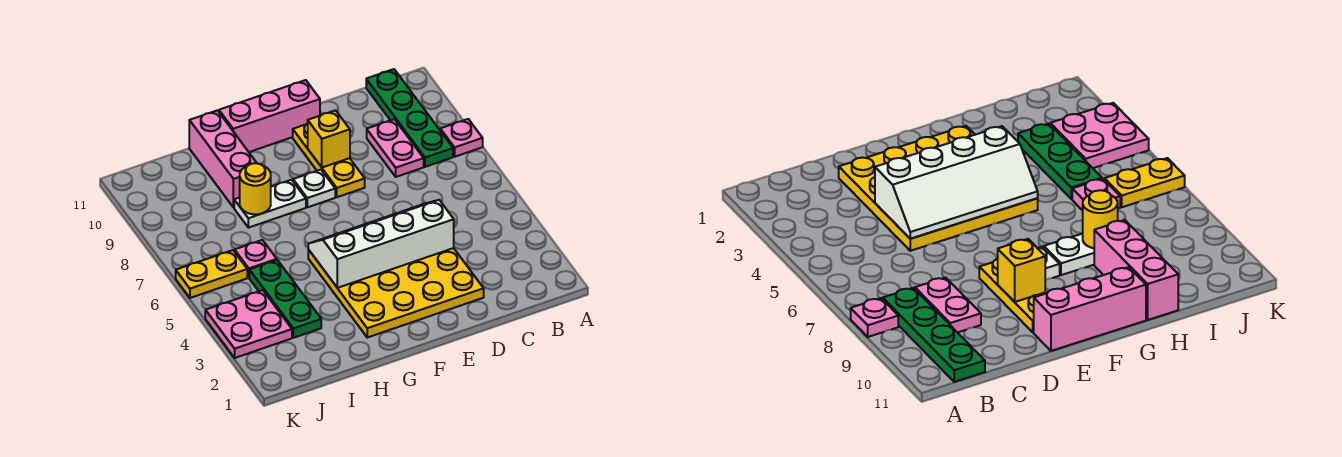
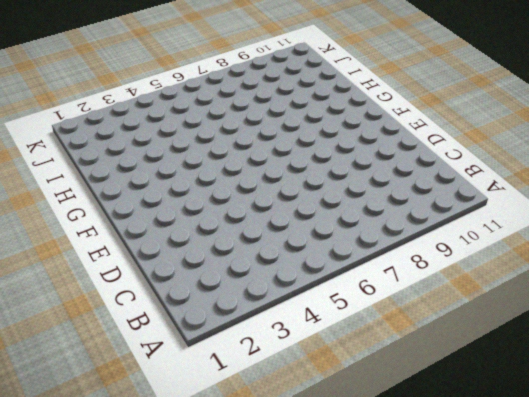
none -> pink 1x1 plate [440,119,483,157]
none -> green 1x4 plate [366,69,453,167]
none -> pink 1x2 plate [367,119,424,177]

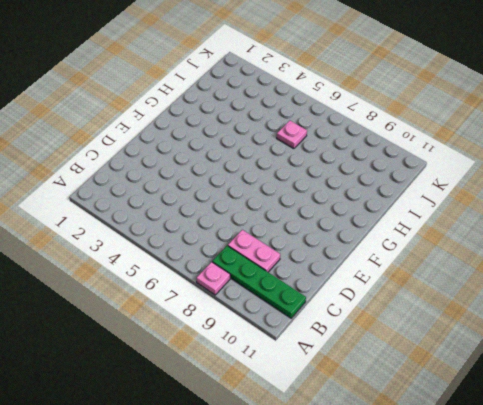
none -> yellow 4x4 plate [308,248,484,337]
none -> yellow 1x3 plate [293,124,365,197]
none -> pink 1x3 brick [219,80,320,152]

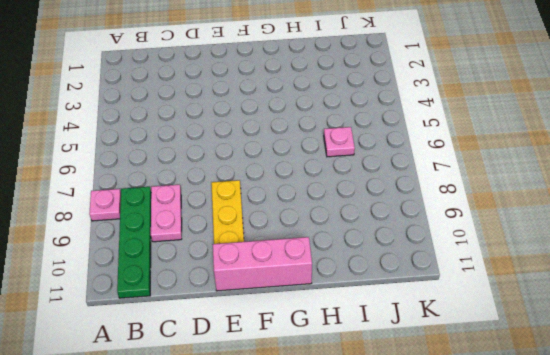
none -> yellow 4x4 plate [308,248,484,337]
none -> white 1x1 plate [293,170,335,207]
none -> white 1x2 plate [234,180,306,228]

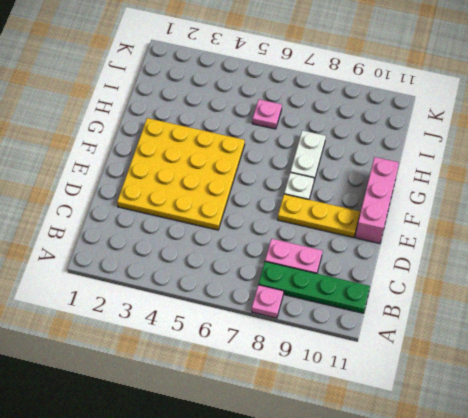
none -> pink 1x3 brick [189,110,256,208]
none -> green 1x3 plate [249,260,321,338]
none -> pink 2x2 plate [205,290,292,358]

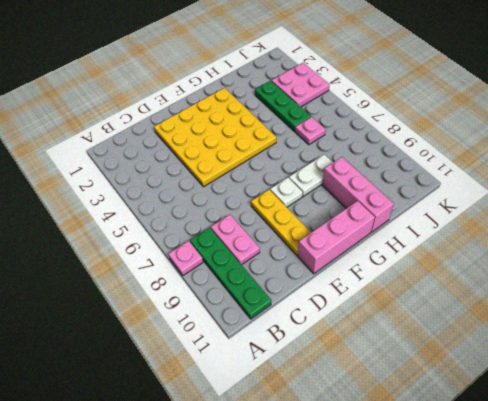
none -> yellow 1x2 plate [176,250,247,298]
none -> white 2x4 slope [308,200,454,288]
none -> yellow 1x1 brick [308,110,350,167]

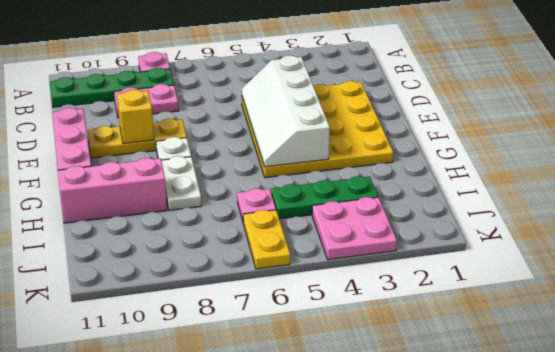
none -> yellow 1x1 round brick [240,163,271,214]

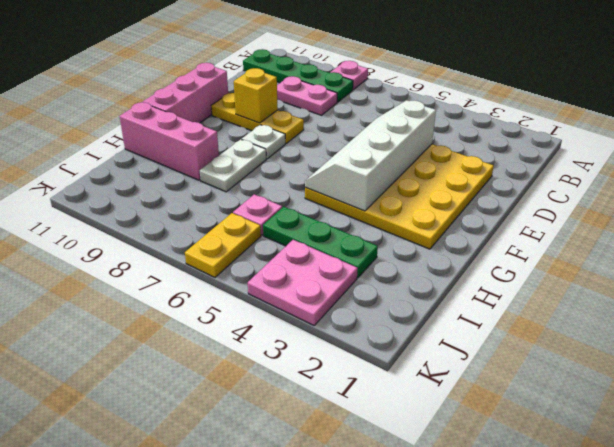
none -> yellow 1x1 round brick [240,163,271,214]

